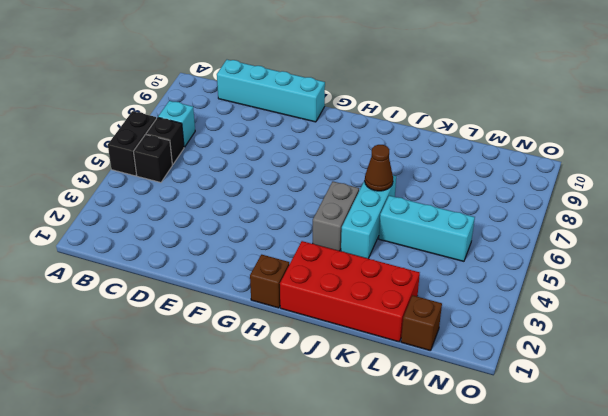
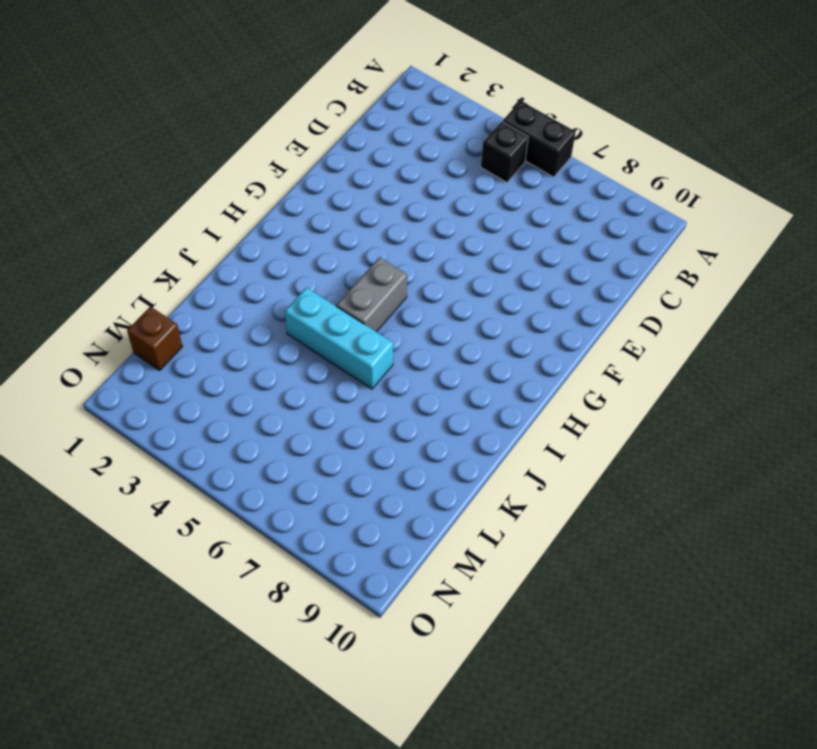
grey 1x2 brick [336,257,407,332] -> grey 1x2 brick turned to [313,182,359,251]
none -> black 1x1 brick [146,117,184,165]
none -> cyan 1x1 brick [158,101,195,147]
none -> cyan 1x4 brick [217,60,325,122]

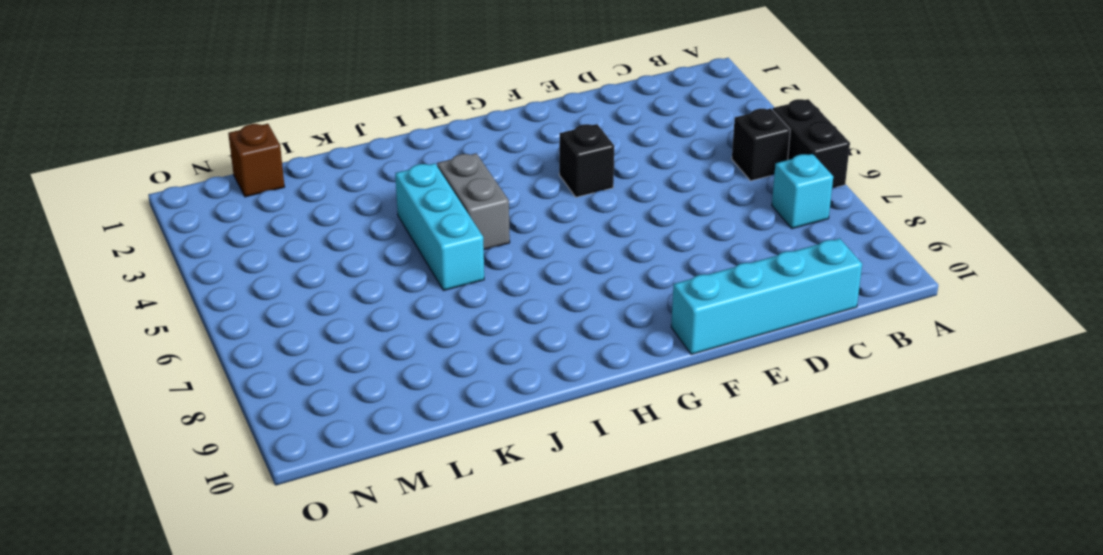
black 1x1 brick [559,124,614,197] -> black 1x1 brick moved to [146,117,184,165]
none -> brown 1x1 brick [250,255,289,308]
none -> red 2x4 brick [280,241,420,342]
none -> cyan 1x3 brick [379,196,475,261]

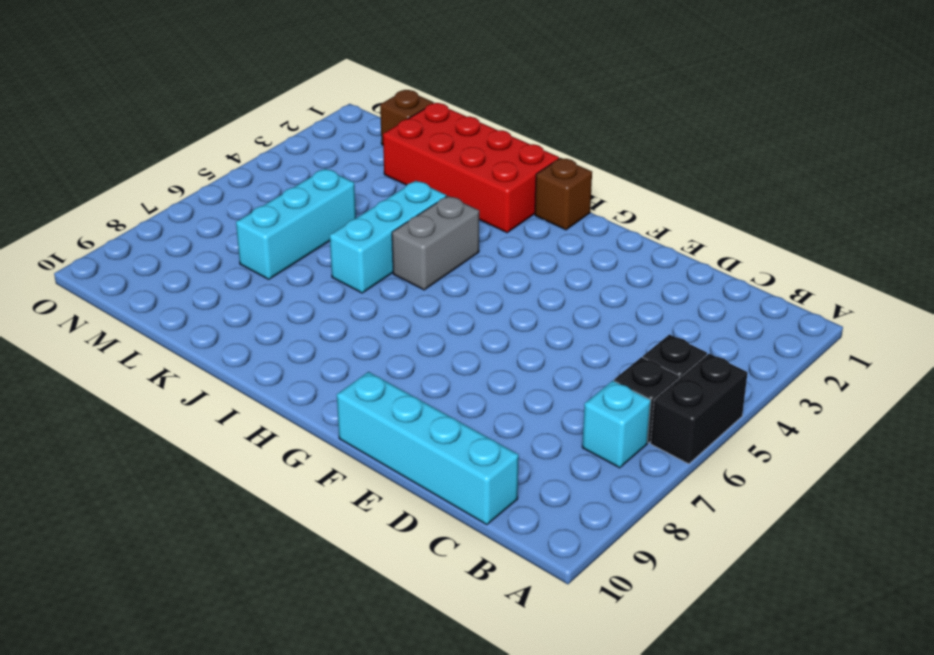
cyan 1x3 brick [236,168,356,279] -> cyan 1x3 brick turned to [379,196,475,261]
none -> brown 1x1 cone [365,145,393,191]

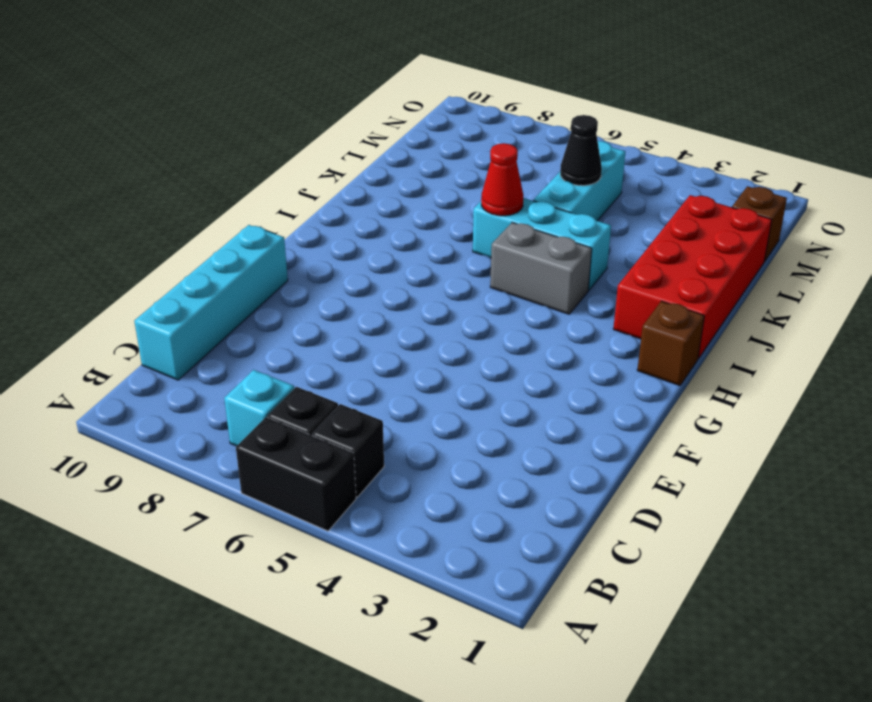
red 1x1 cone [481,143,523,216] -> brown 1x1 cone [365,145,393,191]
black 1x1 cone [560,115,602,186] -> none

